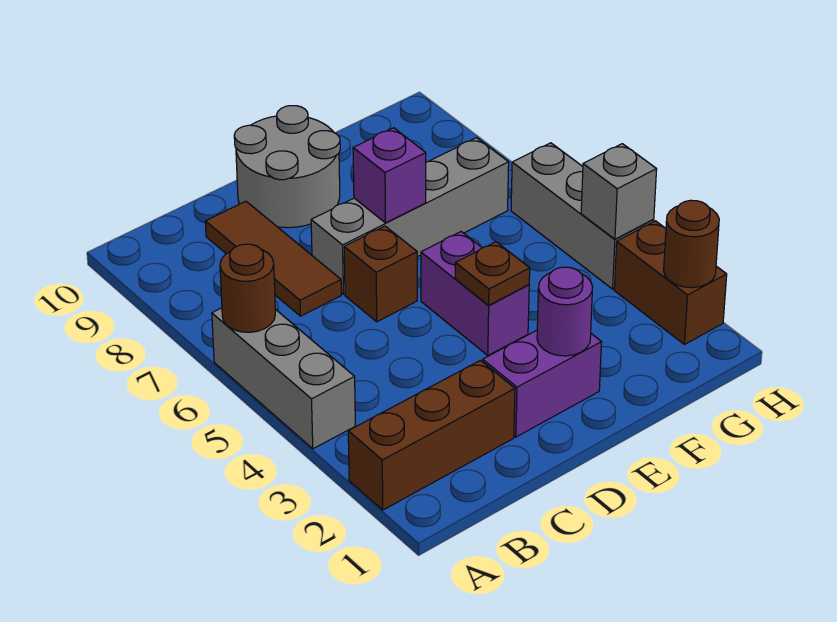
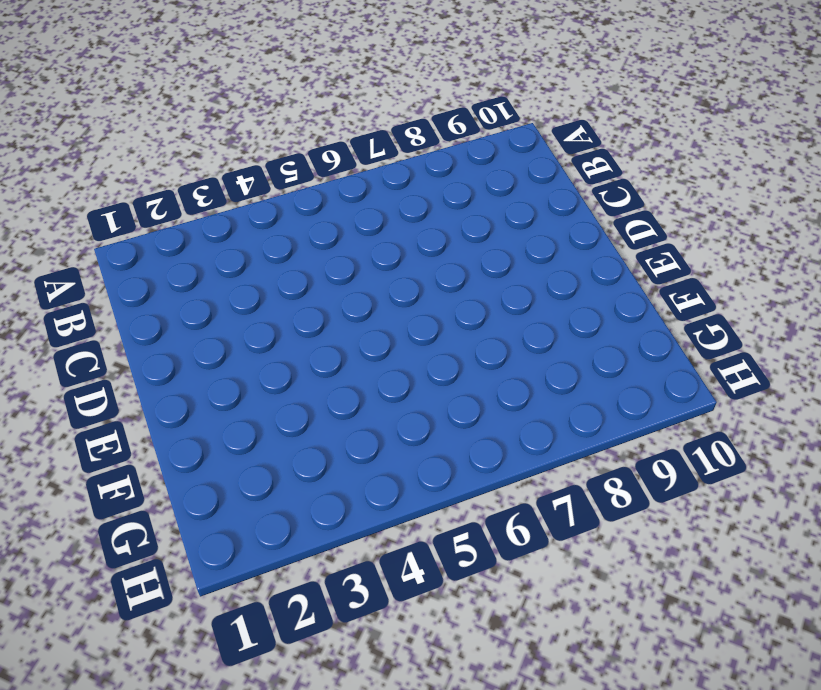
none -> brown 1x3 brick [348,360,515,510]
none -> grey 1x3 brick [212,308,355,449]
none -> brown 1x3 tile [205,201,341,316]

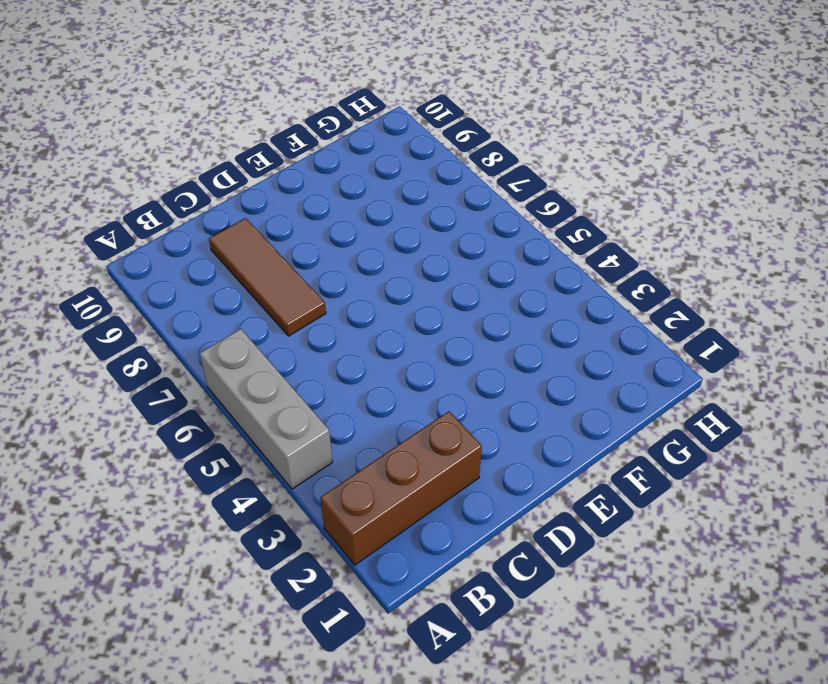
none -> purple 1x2 brick [483,330,601,437]
none -> brown 1x1 brick [344,226,417,322]
none -> grey 1x4 brick [311,138,509,294]

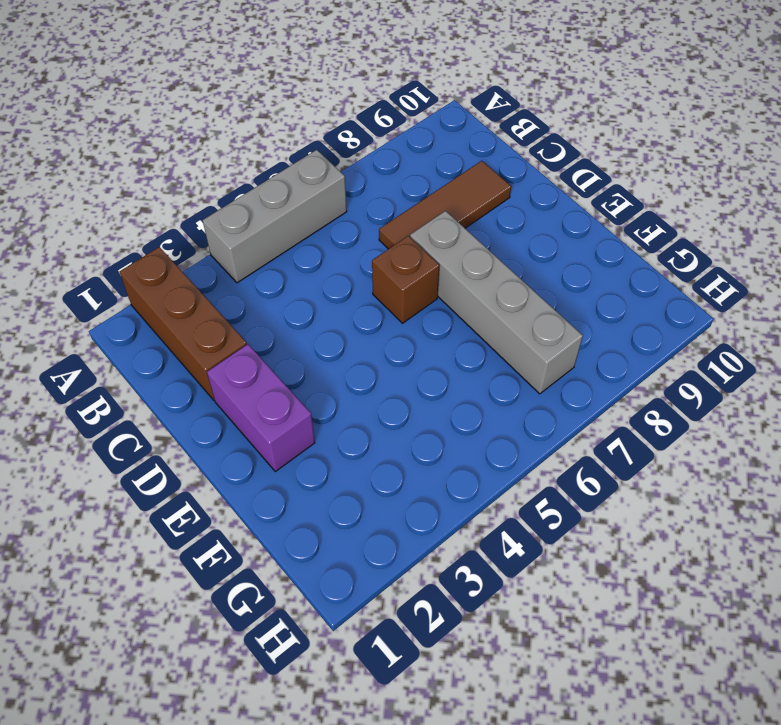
none -> grey 2x2 round brick [234,106,340,228]
none -> purple 1x2 brick [421,232,529,356]
none -> brown 1x2 brick [614,221,727,344]

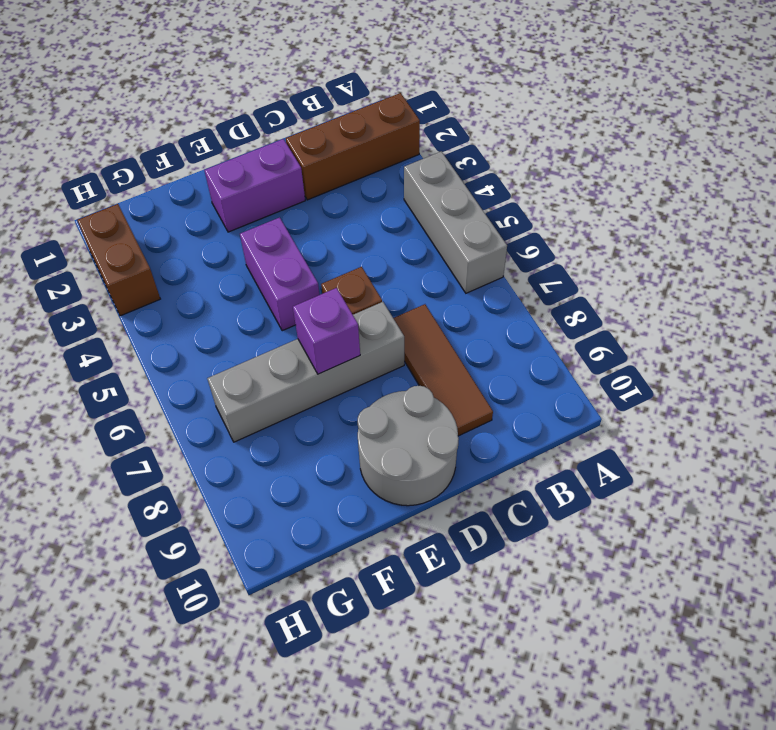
none -> grey 1x3 brick [511,143,654,289]
none -> brown 1x1 round brick [220,244,275,332]
none -> purple 1x1 round brick [537,267,593,356]

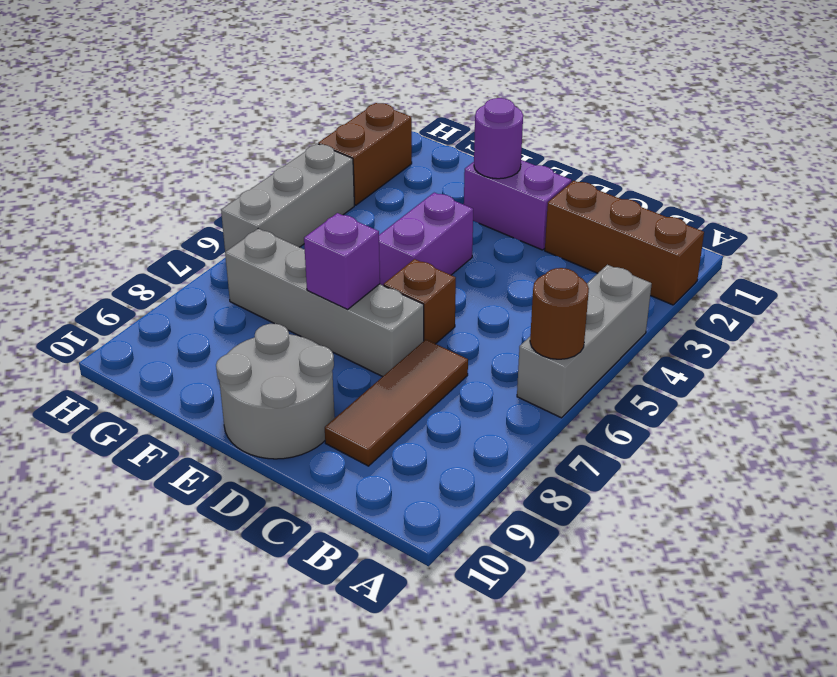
none -> brown 1x1 plate [455,242,530,305]
none -> brown 1x1 round brick [664,200,719,288]
none -> grey 1x1 brick [581,144,657,239]

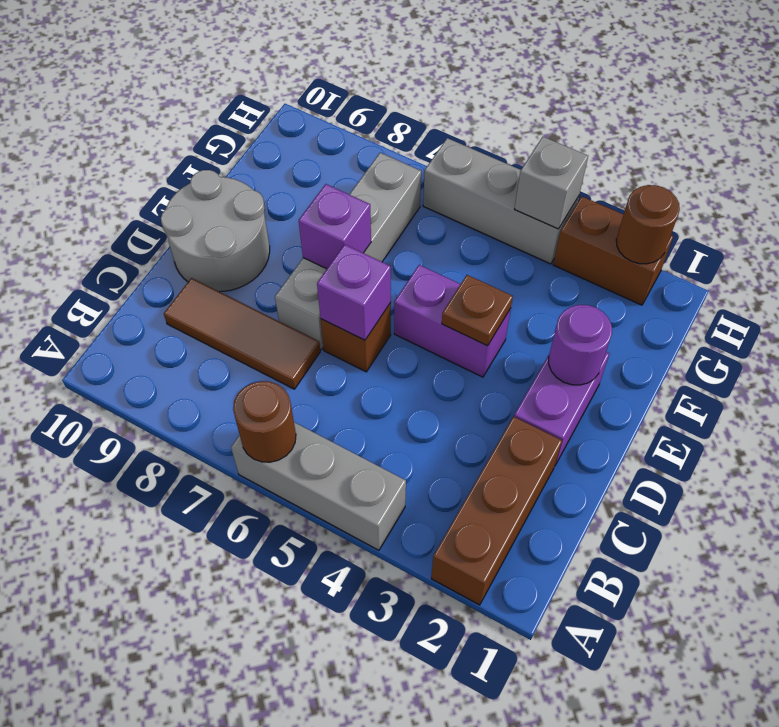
purple 1x1 brick [317,245,391,340] -> none

